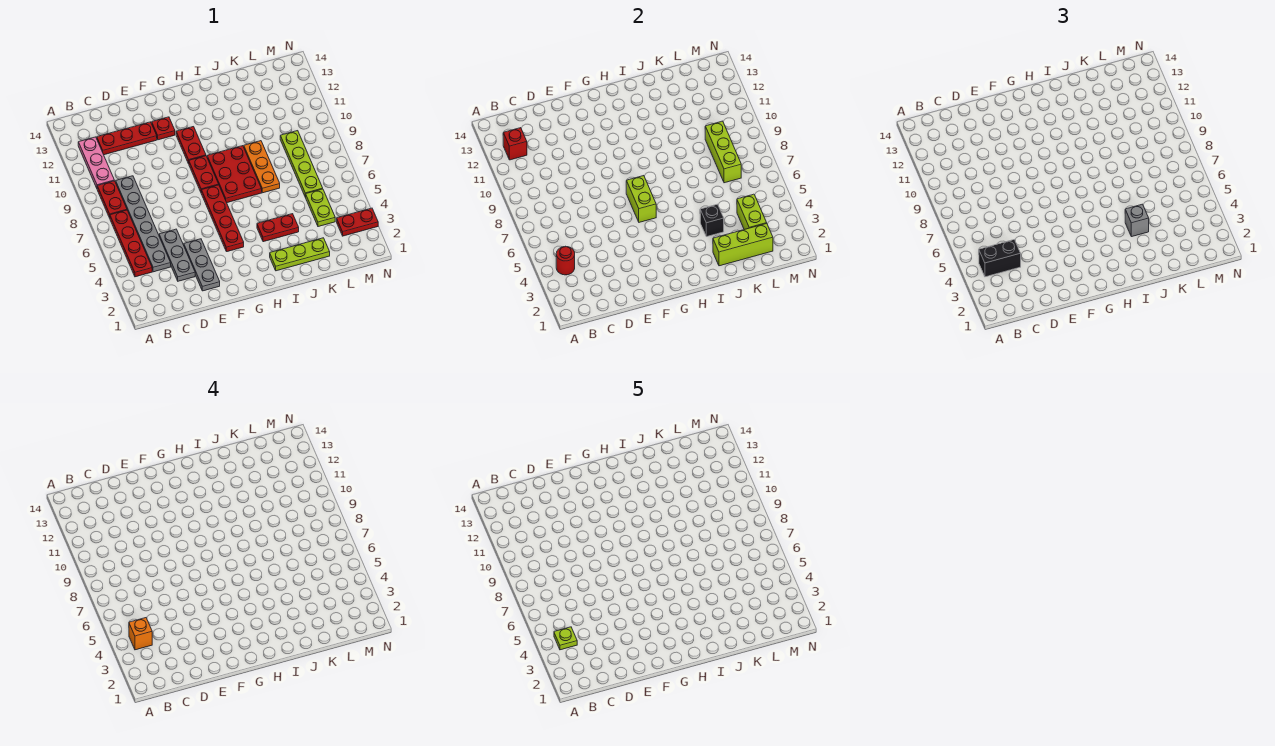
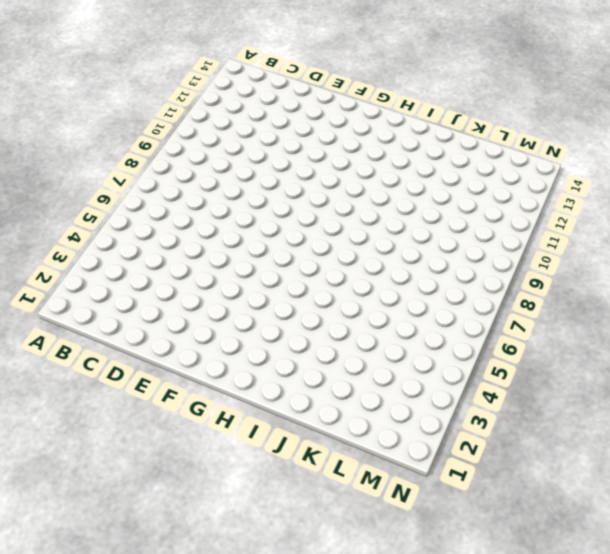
none -> red 1x4 plate [110,210,152,277]
none -> red 1x2 plate [97,181,127,218]
none -> pink 1x3 plate [78,137,114,188]

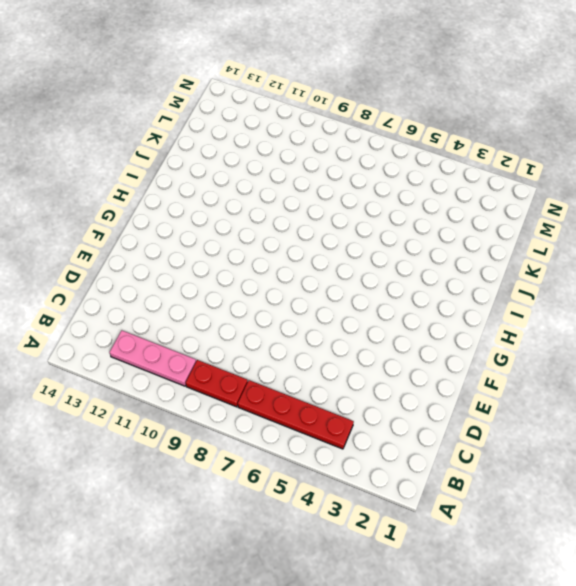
none -> grey 1x6 plate [116,176,171,272]
none -> red 1x3 plate [97,122,157,155]
none -> grey 1x3 plate [159,229,195,281]

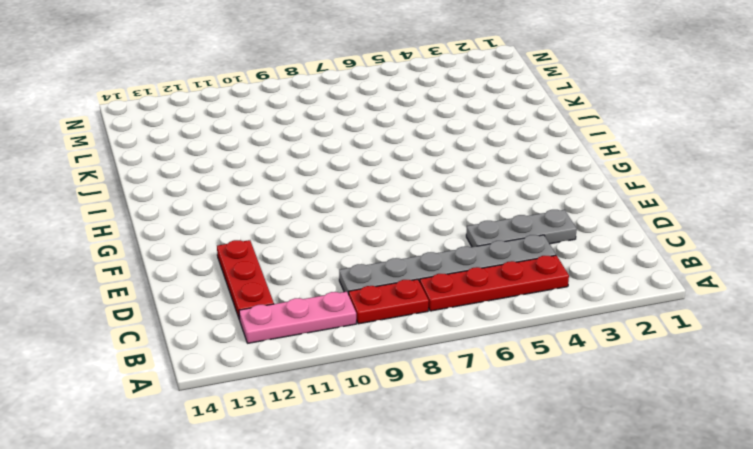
none -> grey 1x3 plate [184,239,220,291]
none -> red 1x1 plate [152,117,175,140]
none -> red 1x4 plate [201,185,244,252]

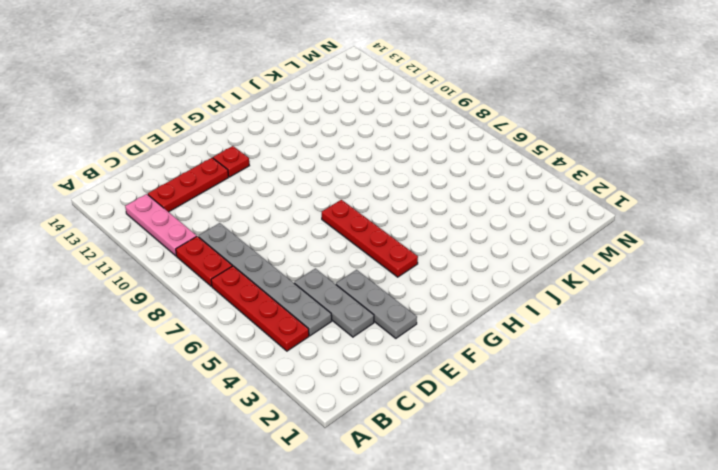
none -> red 1x2 plate [189,156,219,192]
none -> red 1x2 plate [176,127,206,164]
none -> red 2x3 plate [207,146,262,203]

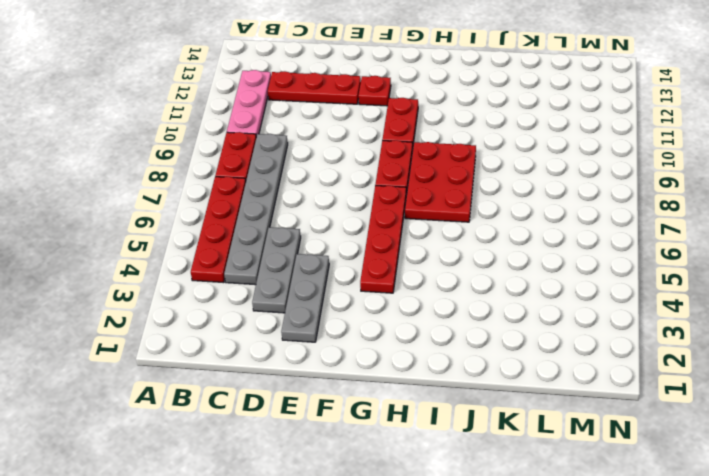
none -> lime 1x3 plate [270,238,330,271]
none -> red 1x2 plate [257,214,299,242]
none -> orange 1x3 plate [244,141,280,193]

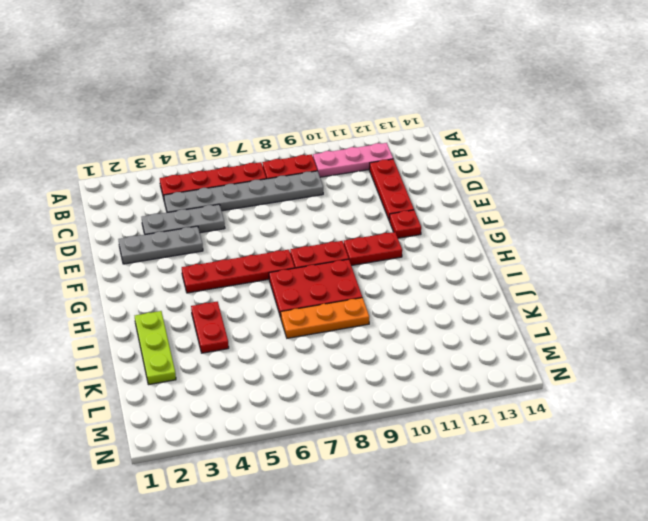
none -> lime 1x2 plate [306,189,335,227]
none -> lime 1x4 plate [280,131,323,197]
none -> red 1x2 plate [337,208,378,236]

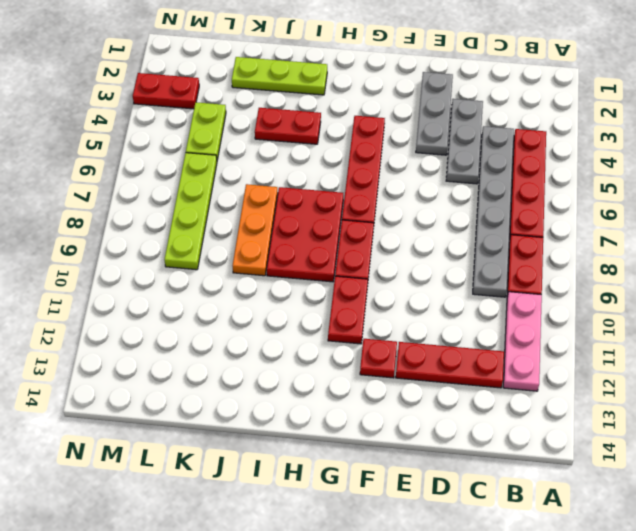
none -> red 1x1 round brick [556,246,575,275]
none -> red 1x1 brick [503,128,527,160]
none -> lime 1x2 brick [626,176,656,222]

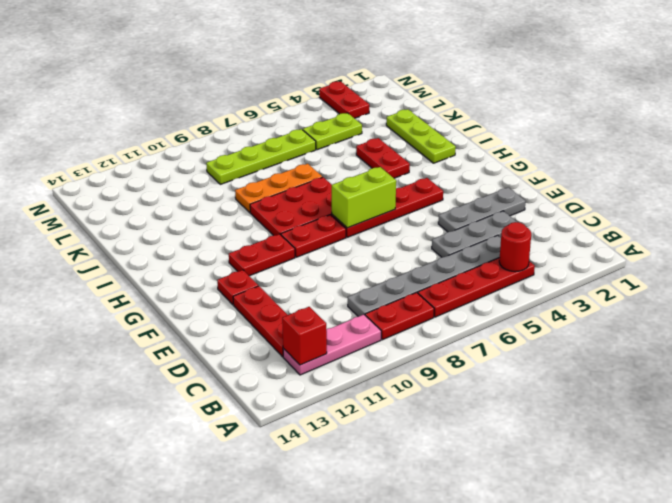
none -> lime 1x3 brick [713,223,773,266]
none -> black 1x1 brick [700,204,724,237]
none -> lime 1x2 brick [737,194,766,230]

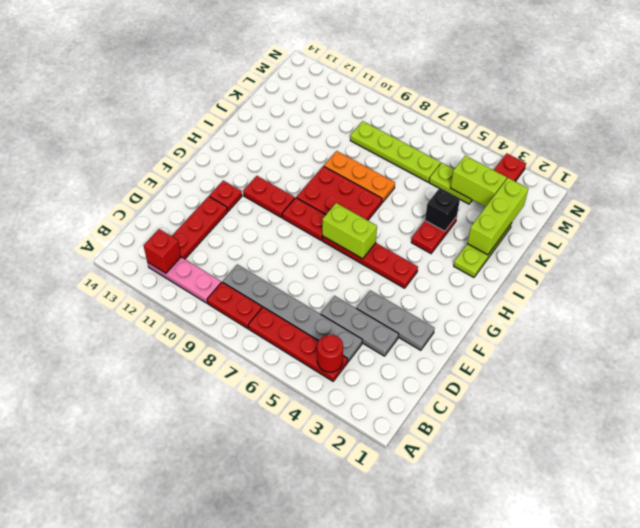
none -> lime 1x3 brick [705,121,741,183]
none -> black 1x2 brick [979,240,1021,277]
none -> grey 1x1 brick [1125,204,1149,237]

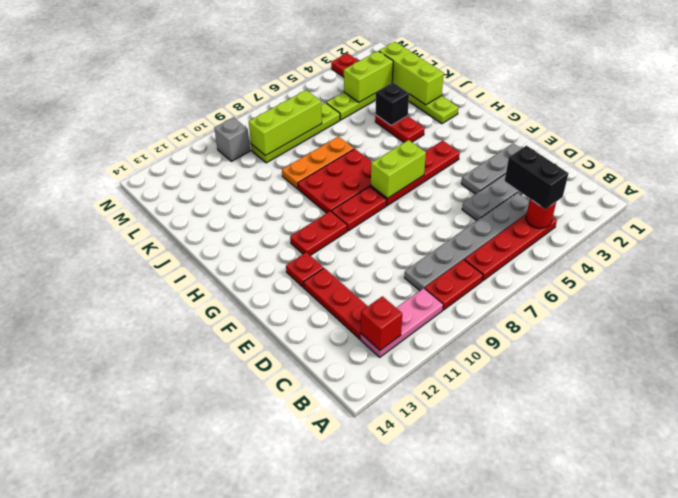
grey 1x1 brick [214,117,250,161] -> grey 1x1 brick moved to [1125,204,1149,237]
none -> orange 1x1 brick [129,618,152,650]
none -> lime 1x1 plate [554,627,577,650]

